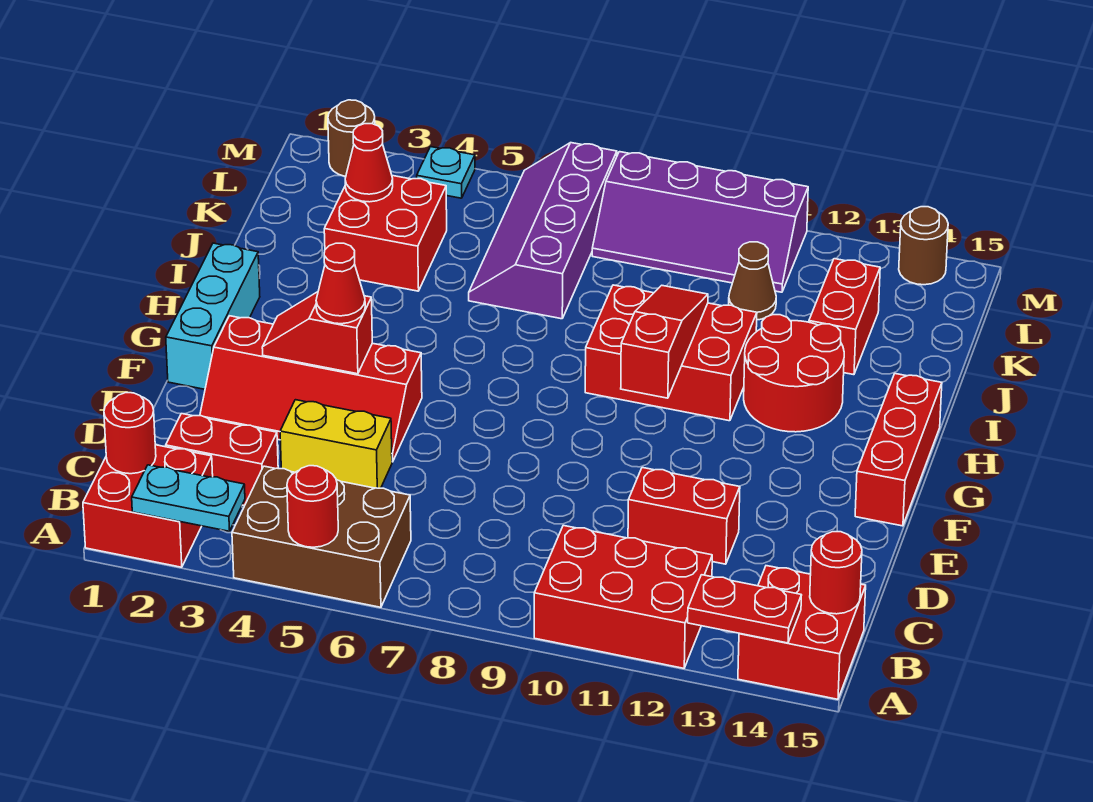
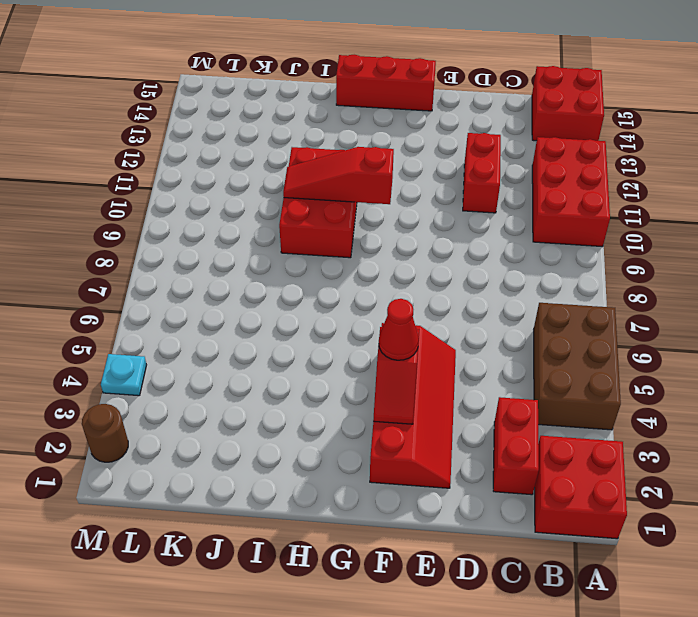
none -> yellow 1x2 brick [280,400,392,488]
none -> cyan 1x3 brick [166,243,260,389]
none -> red 2x2 round brick [744,315,844,432]

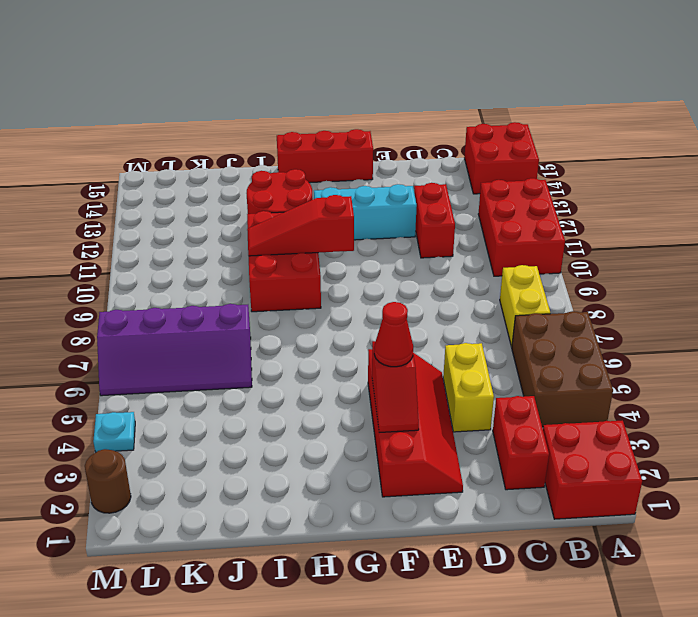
yellow 1x2 brick [500,265,550,347] -> none
cyan 1x3 brick [314,184,417,240] -> cyan 1x3 brick moved to [166,243,260,389]
none -> red 2x2 brick [324,176,447,291]
none -> red 1x2 brick [809,259,880,375]
none -> brown 1x1 cone [729,242,776,320]

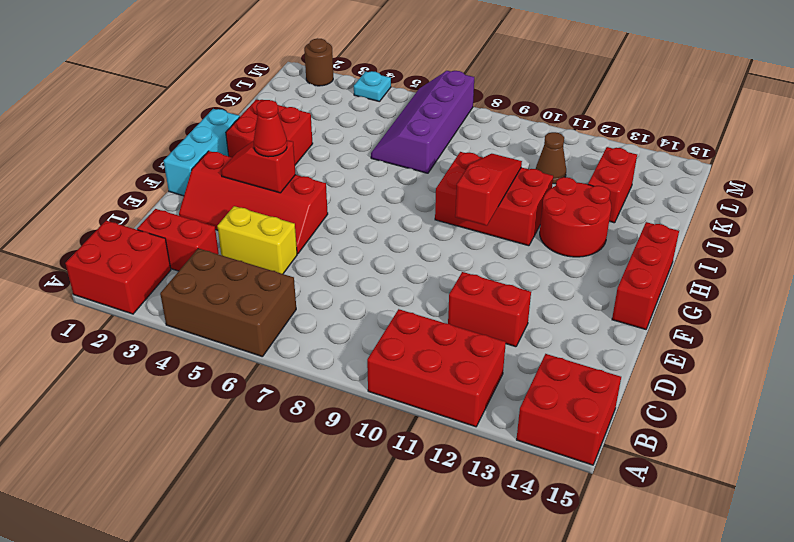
red 2x2 brick [226,100,313,165] -> red 2x2 brick moved to [324,176,447,291]
none -> purple 2x4 slope [592,152,808,292]
none -> brown 1x1 round brick [899,207,948,285]
none -> cyan 1x2 plate [132,465,245,531]

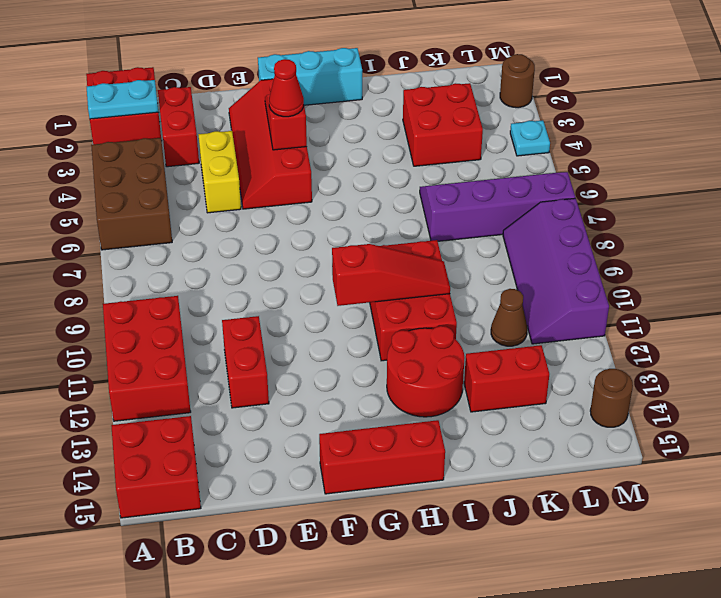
cyan 1x2 plate [87,80,158,119] -> cyan 1x2 plate turned to [132,465,245,531]
none -> red 1x1 round brick [287,466,338,547]
none -> red 1x2 plate [688,575,802,643]
none -> red 1x1 round brick [104,393,156,474]

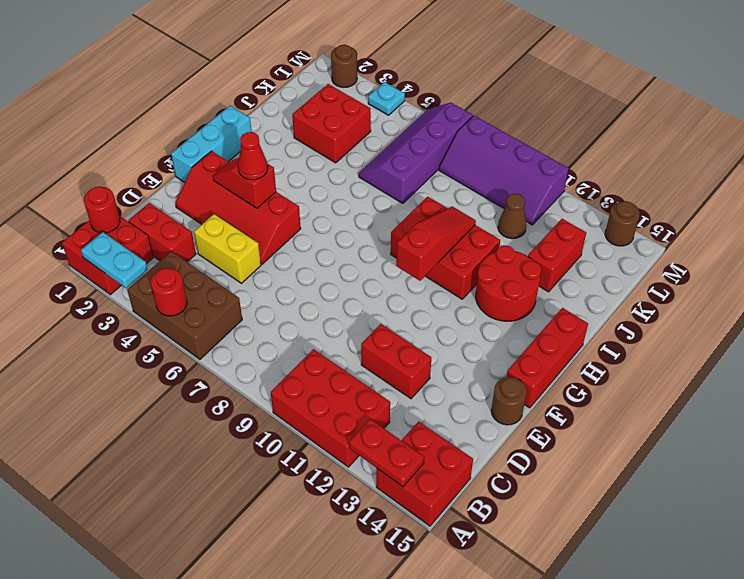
brown 1x1 round brick [491,377,527,425] -> none
none -> red 1x1 round brick [810,532,862,614]
none -> red 1x1 cone [345,124,393,202]

